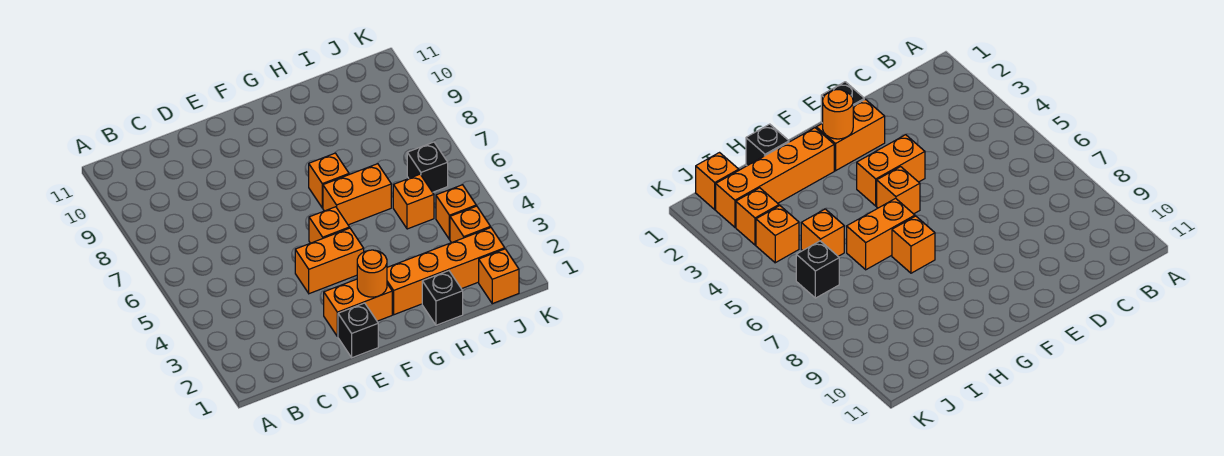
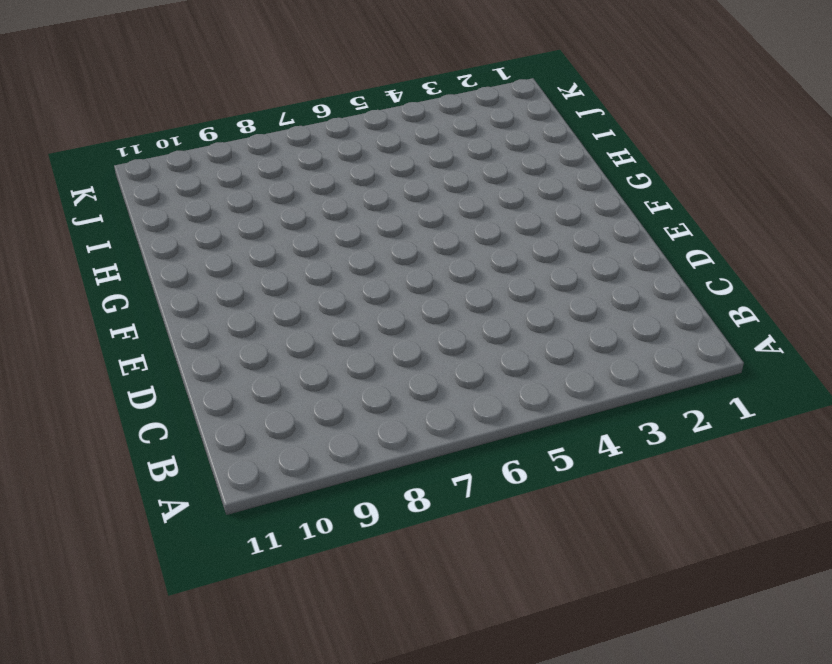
none -> black 1x1 brick [338,303,378,358]
none -> orange 1x2 brick [324,279,392,336]
none -> orange 1x2 brick [295,228,364,294]

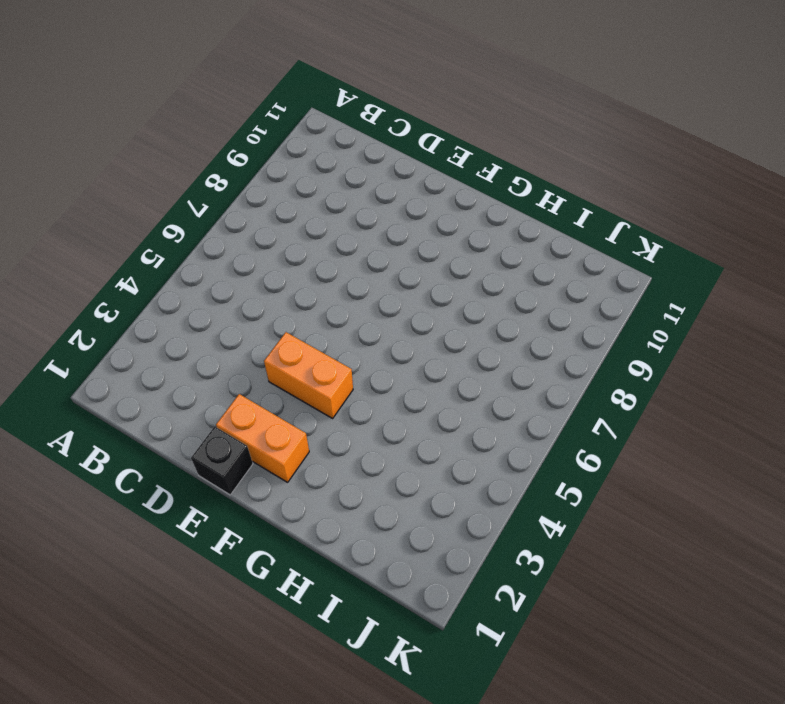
none -> orange 1x1 brick [309,207,349,243]
none -> orange 1x4 brick [387,228,505,315]
none -> orange 1x2 brick [323,164,391,225]

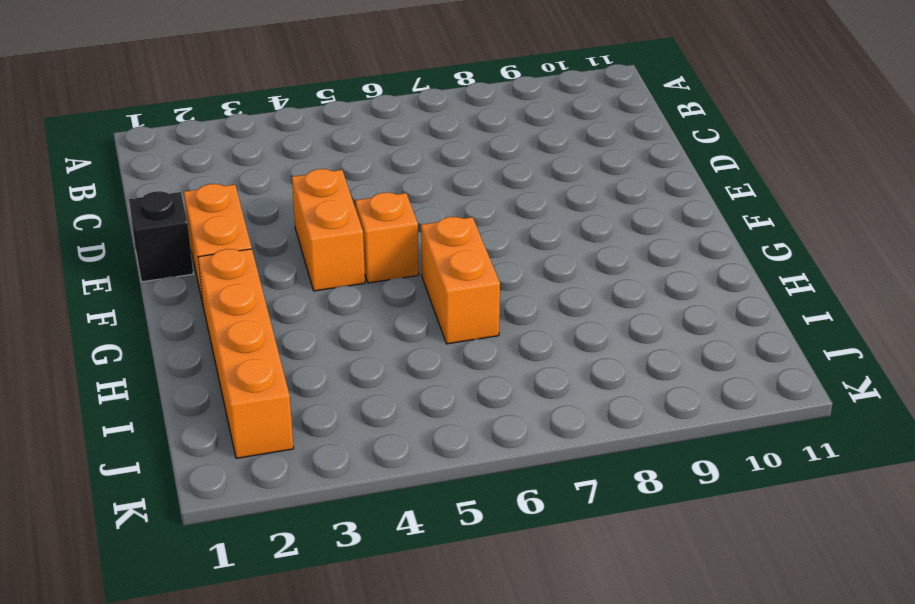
none -> orange 1x1 brick [309,153,349,208]
none -> black 1x1 brick [422,271,463,325]
none -> orange 1x1 brick [393,174,434,229]

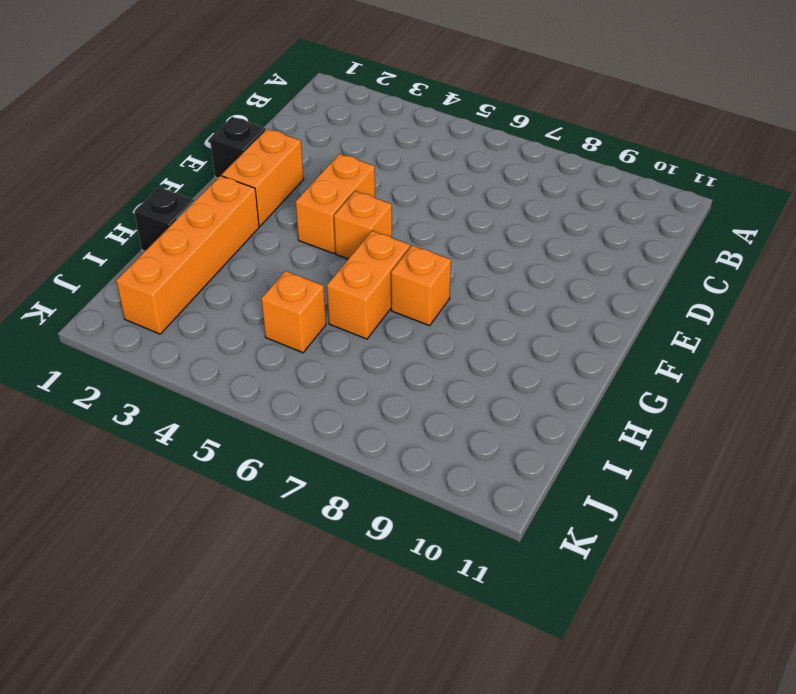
none -> orange 1x1 brick [479,249,519,304]
none -> orange 1x1 brick [450,206,490,243]
none -> orange 1x1 brick [436,185,476,240]

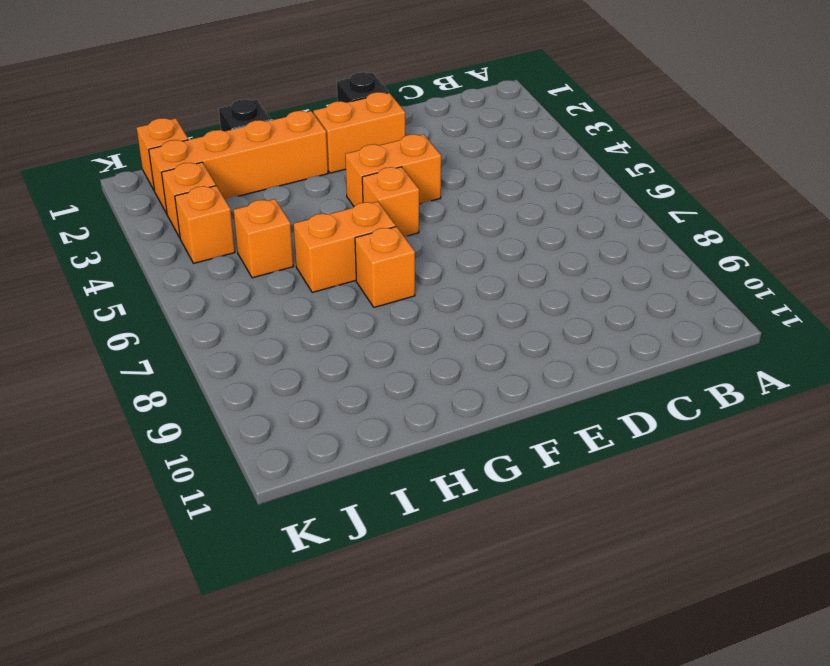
none -> black 1x1 brick [407,142,448,192]
none -> orange 1x1 round brick [357,250,387,297]

